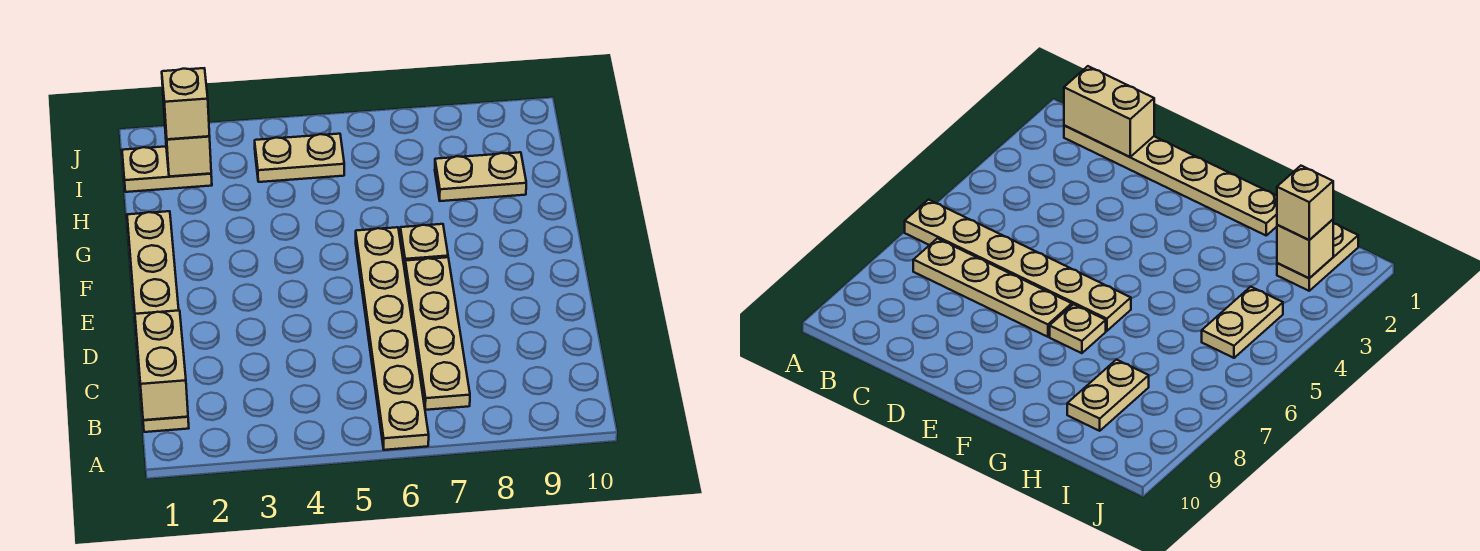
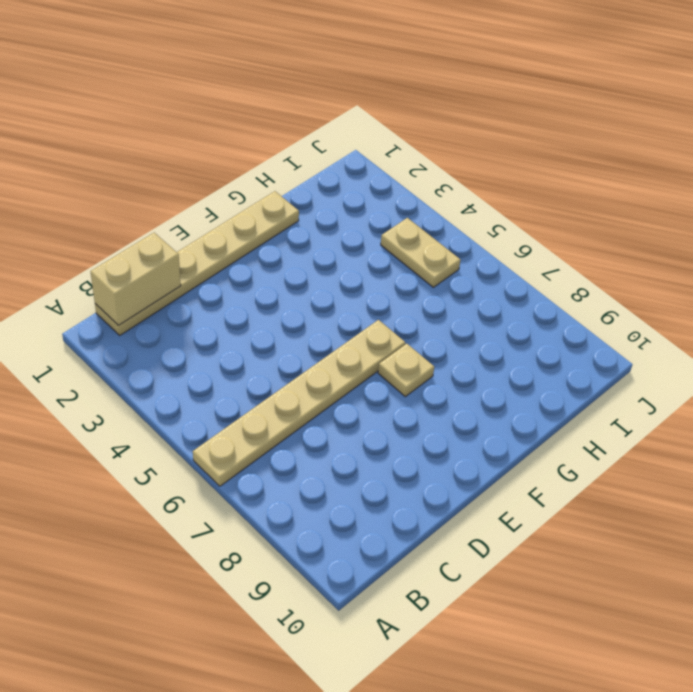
none -> tan 1x4 plate [405,257,470,410]
none -> tan 1x2 plate [435,152,526,201]

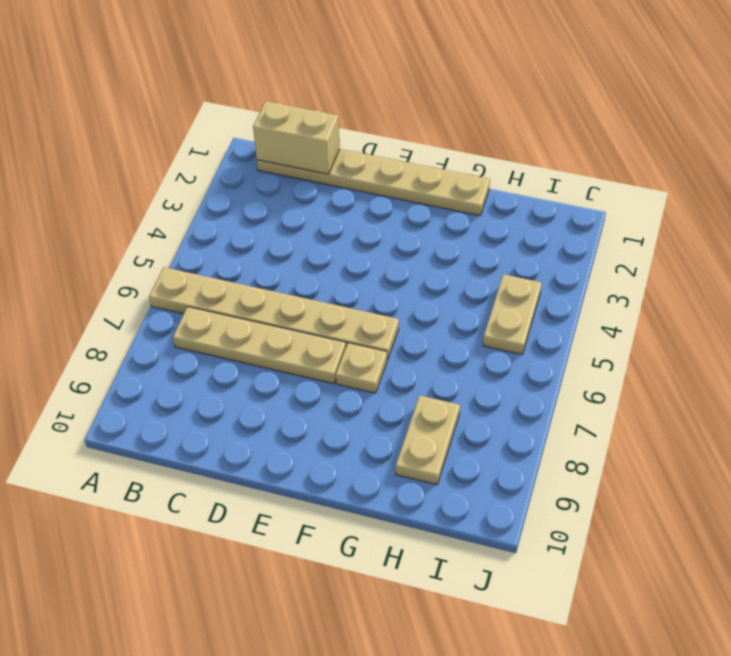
none -> tan 1x2 plate [122,146,212,192]
none -> tan 1x1 brick [164,115,211,177]

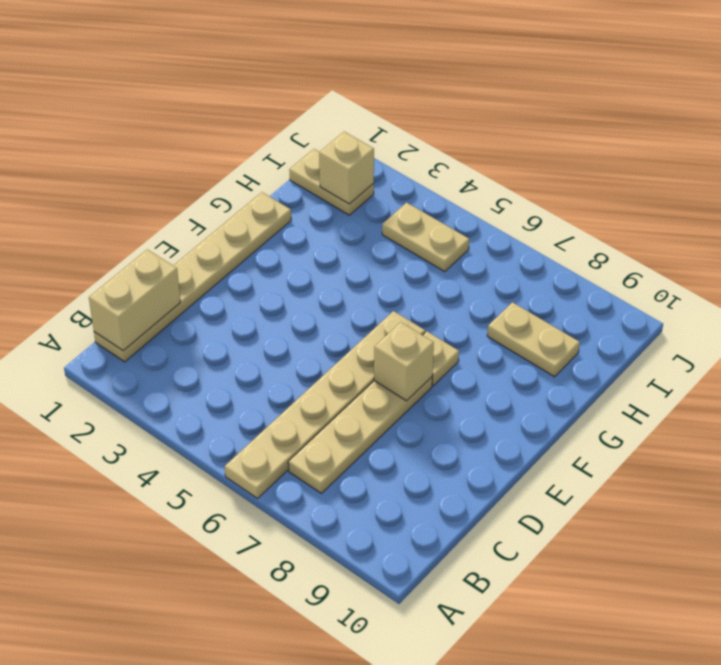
tan 1x1 brick [374,322,434,401] -> tan 1x1 brick moved to [162,68,210,139]

